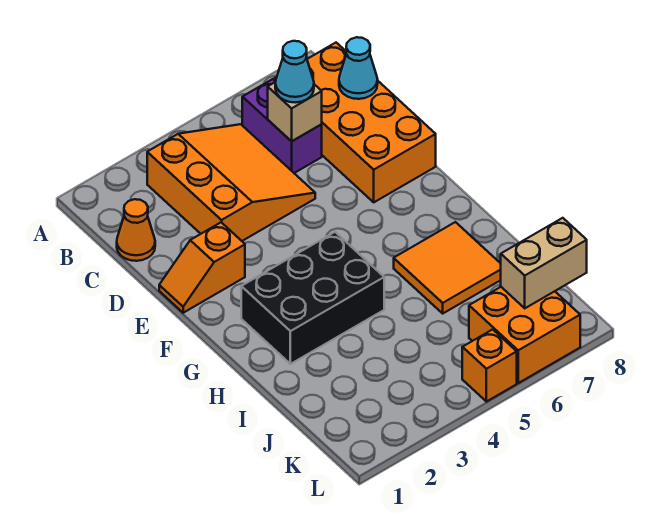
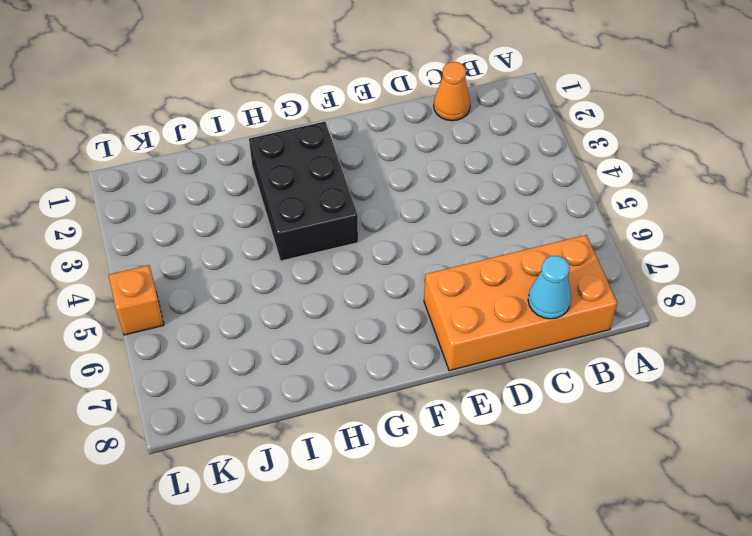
none -> orange 3x3 slope [147,124,315,241]
none -> purple 1x2 brick [242,79,322,173]
none -> orange 1x2 slope [159,222,245,313]

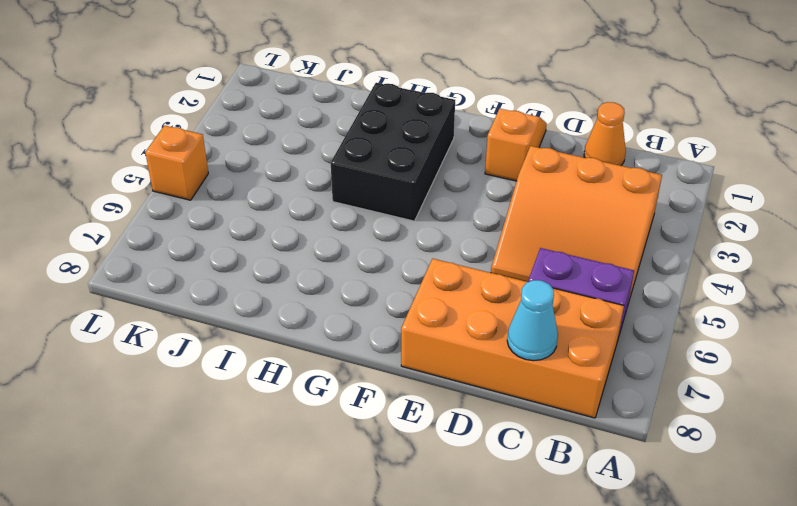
none -> orange 2x2 tile [394,222,501,313]
none -> orange 2x2 brick [469,287,580,383]
none -> tan 1x1 brick [268,82,322,141]

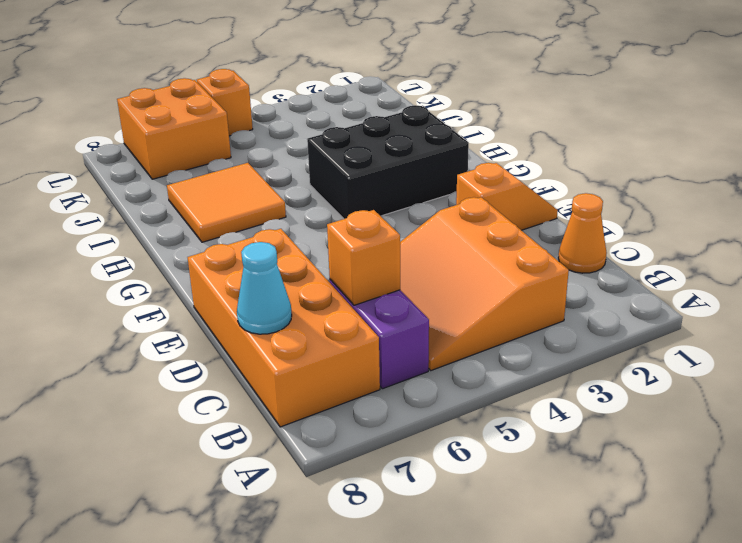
orange 1x1 brick [327,210,400,305] -> tan 1x1 brick [268,82,322,141]
none -> tan 1x2 brick [501,218,587,308]
none -> cyan 1x1 cone [275,41,314,103]

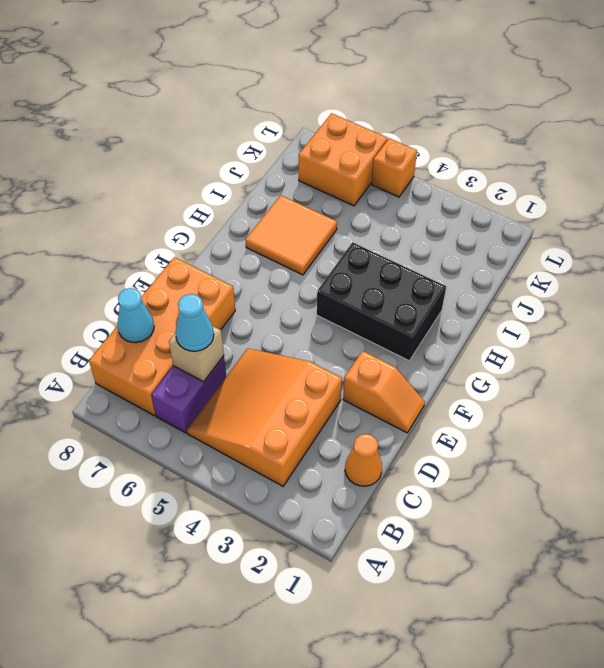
none -> tan 1x2 brick [501,218,587,308]

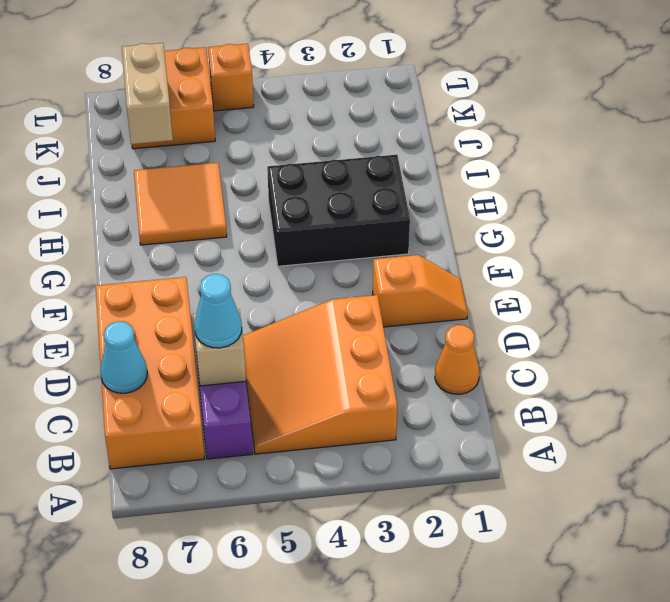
tan 1x2 brick [122,43,173,144] -> tan 1x2 brick turned to [501,218,587,308]

